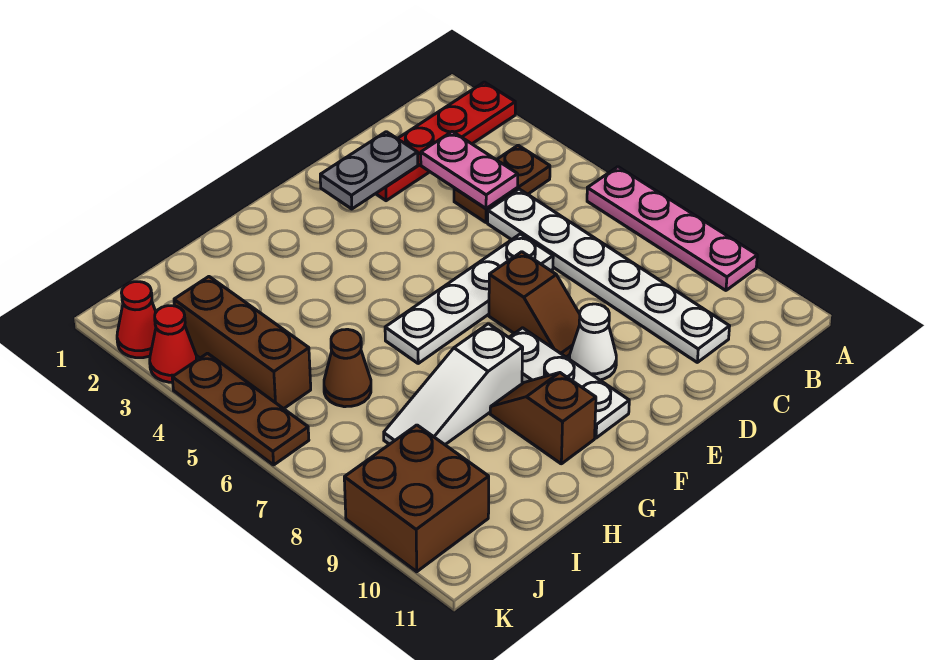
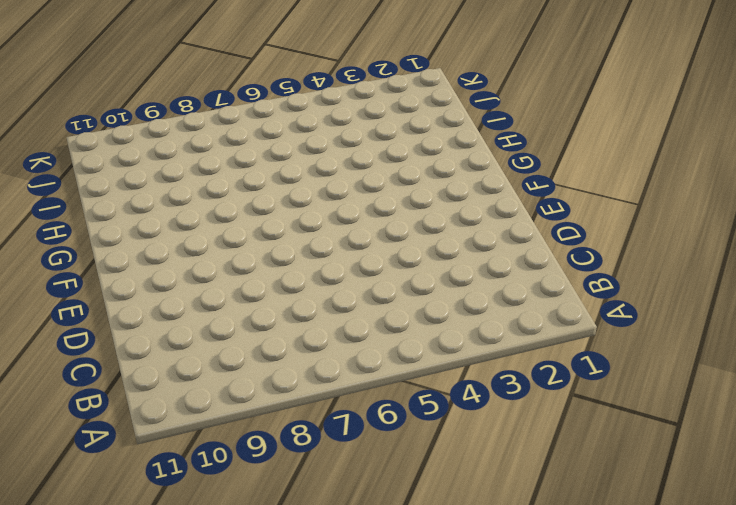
none -> red 1x4 plate [376,82,515,201]
none -> pink 1x4 plate [587,167,757,290]
none -> brown 1x2 plate [454,145,550,222]

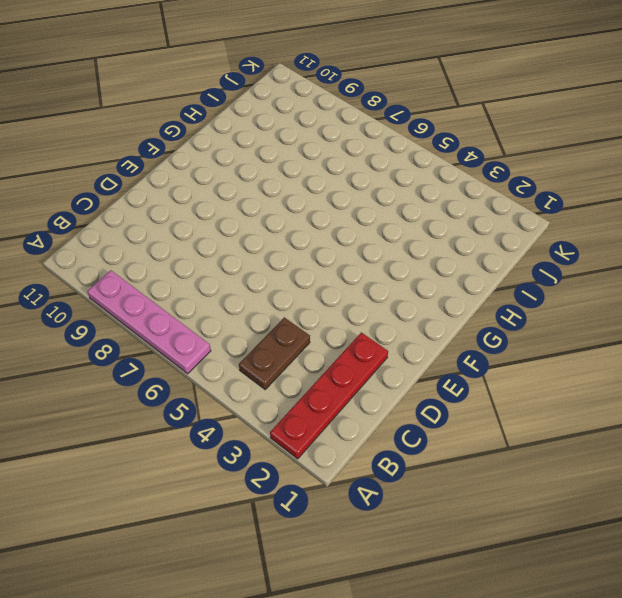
none -> white 1x6 plate [488,189,730,362]
none -> white 1x4 plate [385,234,553,363]
none -> brown 1x2 slope [489,252,580,357]

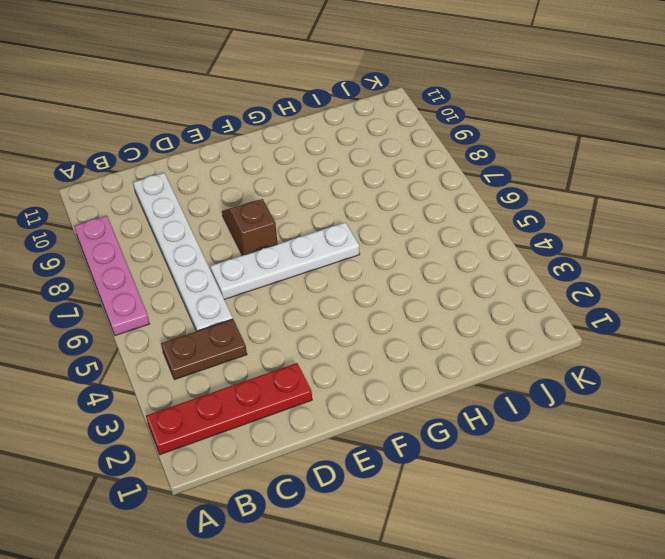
none -> white 1x1 cone [570,304,616,380]
none -> white 1x3 plate [509,328,629,438]
none -> white 1x3 slope [384,324,523,445]

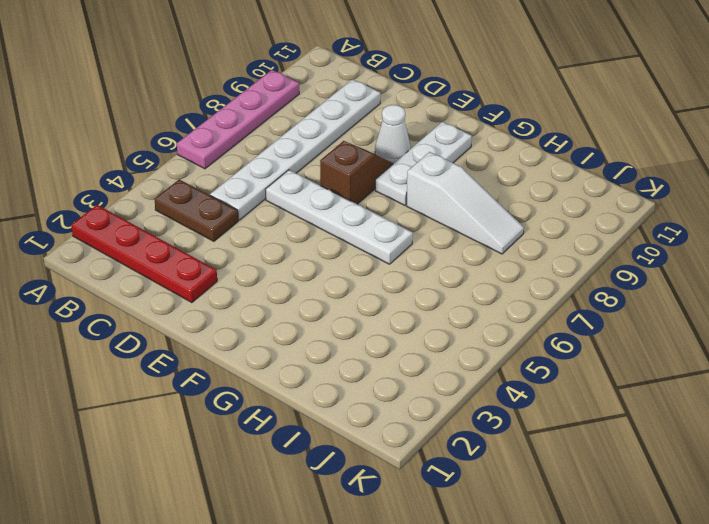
none -> brown 1x2 slope [490,373,596,464]
none -> brown 1x1 cone [324,329,371,407]
none -> brown 1x3 brick [174,277,311,409]

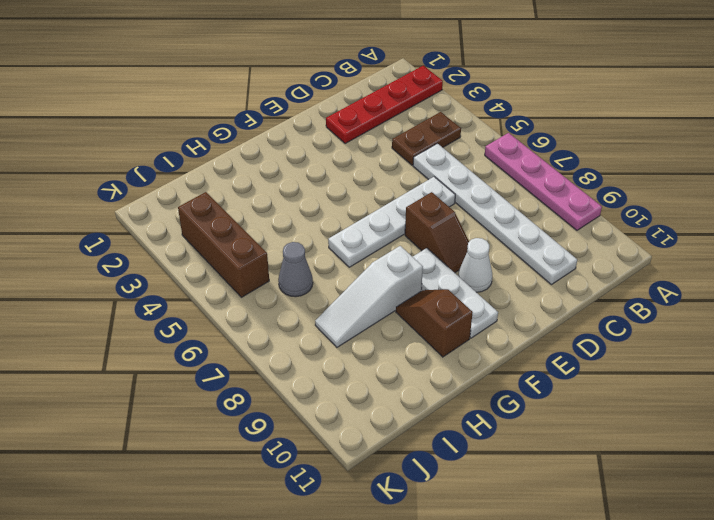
grey 1x1 cone [278,242,313,297] -> brown 1x1 cone [324,329,371,407]
none -> brown 2x2 brick [344,425,489,572]
none -> red 1x1 cone [117,282,156,358]
none -> red 1x1 cone [150,306,197,382]

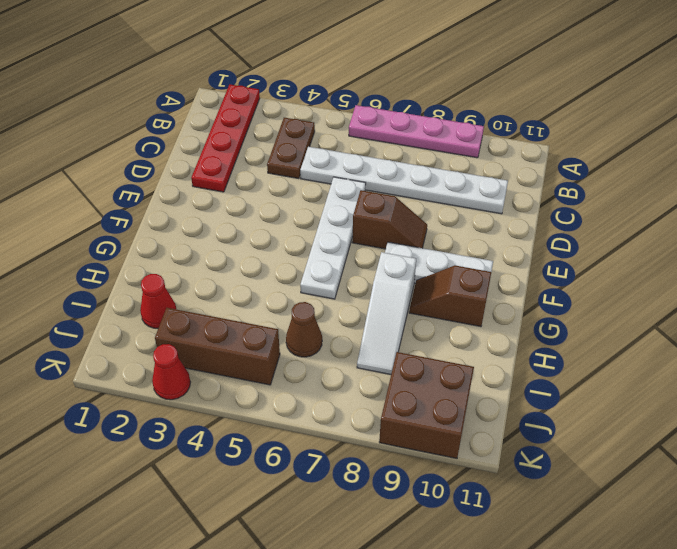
red 1x1 cone [140,274,176,328] -> red 1x1 cone moved to [117,282,156,358]
none -> white 1x1 cone [570,304,616,380]
none -> brown 1x3 plate [172,353,309,465]
none -> pink 1x2 plate [421,131,518,208]

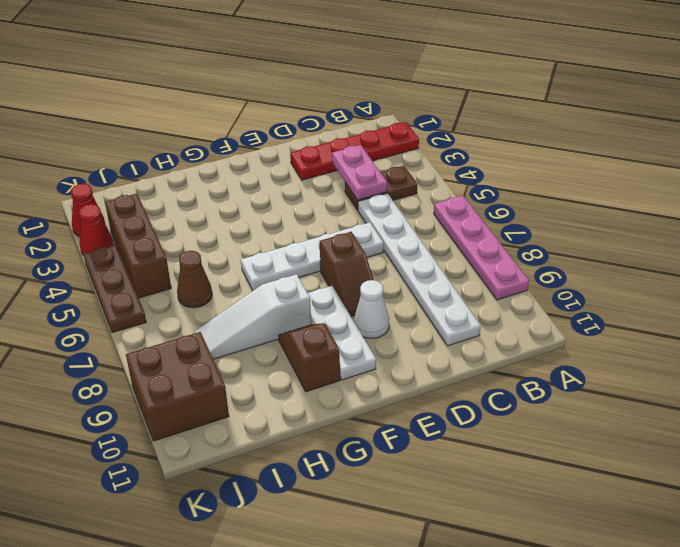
none -> grey 1x2 plate [320,132,418,209]

